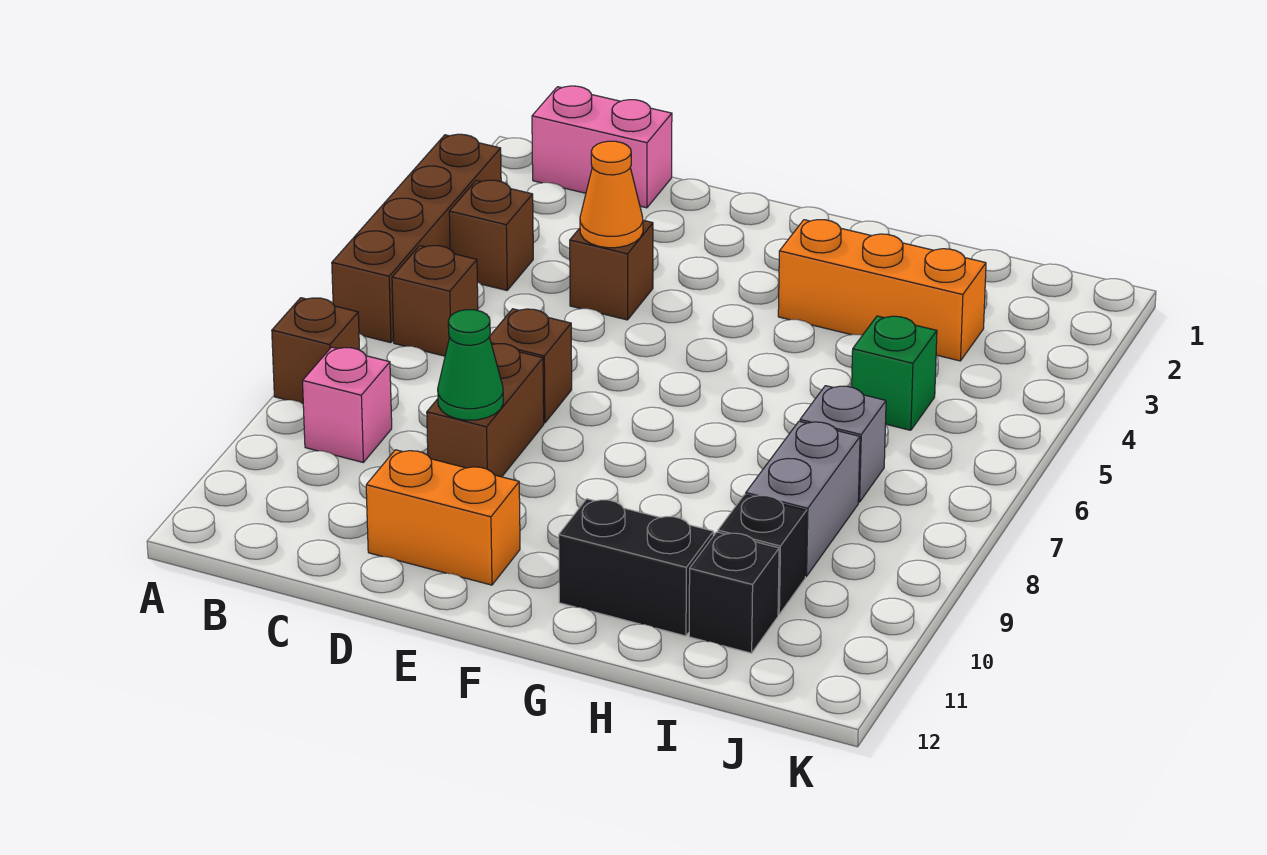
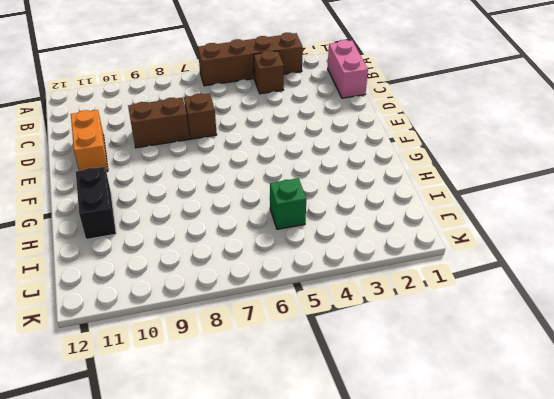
none -> brown 1x1 brick [272,298,359,404]
none -> brown 1x1 brick [392,246,478,356]
none -> pink 1x1 brick [303,347,392,462]

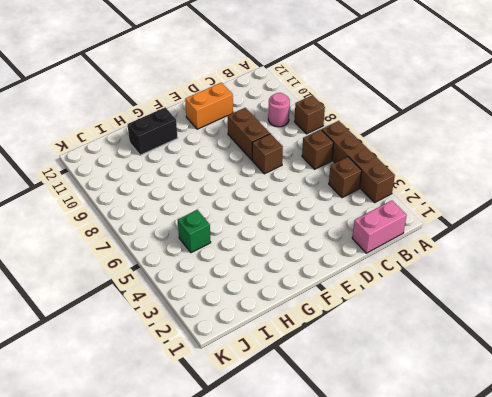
pink 1x1 round brick [268,93,290,127] -> pink 1x1 brick [303,347,392,462]
none -> brown 1x1 brick [570,220,653,320]
none -> orange 1x3 brick [778,220,986,361]
none -> grey 1x1 brick [800,386,886,502]

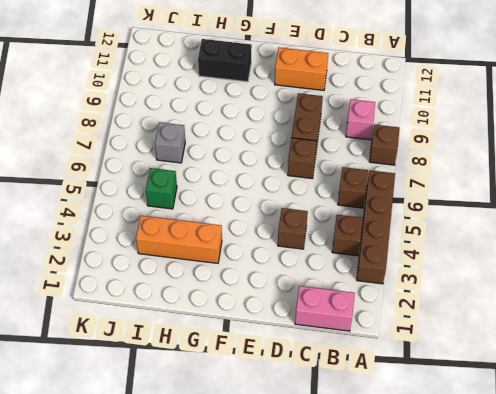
none -> grey 1x2 brick [746,421,860,576]
none -> black 1x1 brick [718,494,807,614]
none -> black 1x1 brick [689,532,779,653]

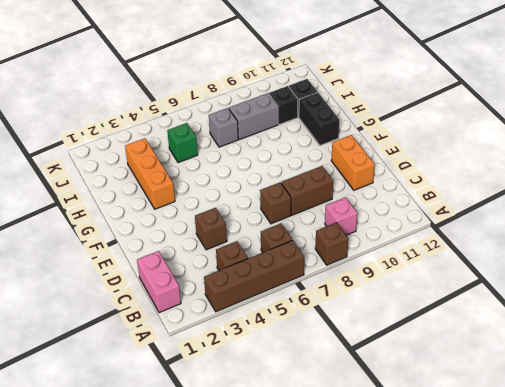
none -> orange 1x1 cone [580,141,643,248]
none -> green 1x1 cone [438,310,503,420]

